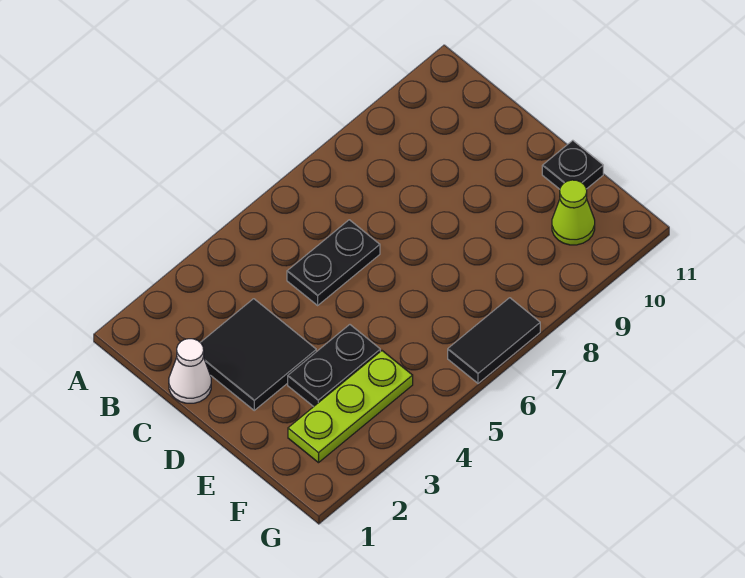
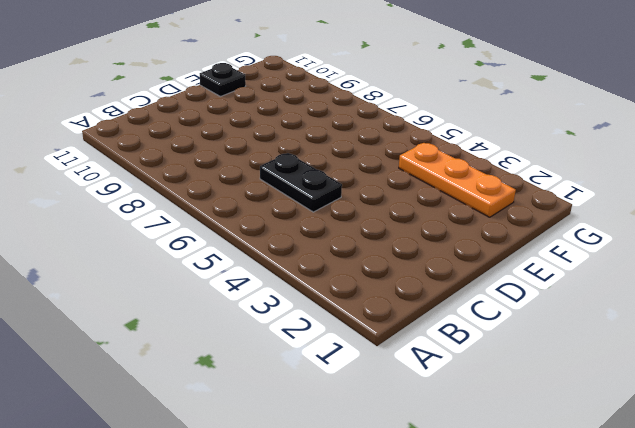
orange 1x3 plate [399,143,516,217] -> lime 1x3 plate [288,351,413,463]
none -> white 1x1 cone [169,339,211,403]
none -> black 2x2 tile [200,299,316,410]

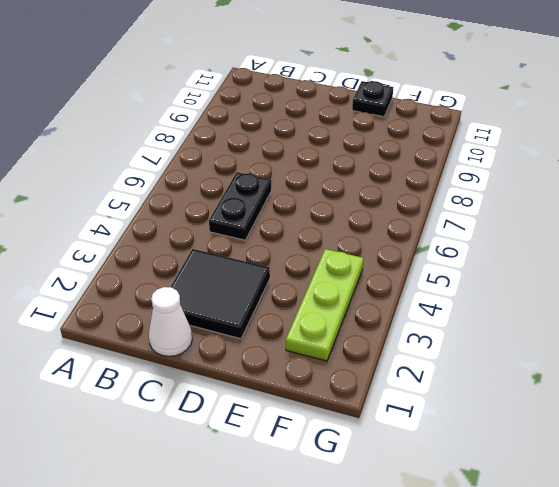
none -> black 1x2 plate [288,325,380,407]
none -> lime 1x1 cone [552,180,595,245]

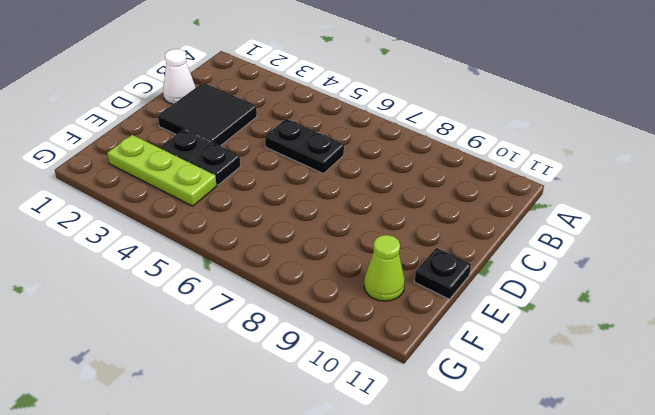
none -> black 1x2 tile [448,298,540,383]

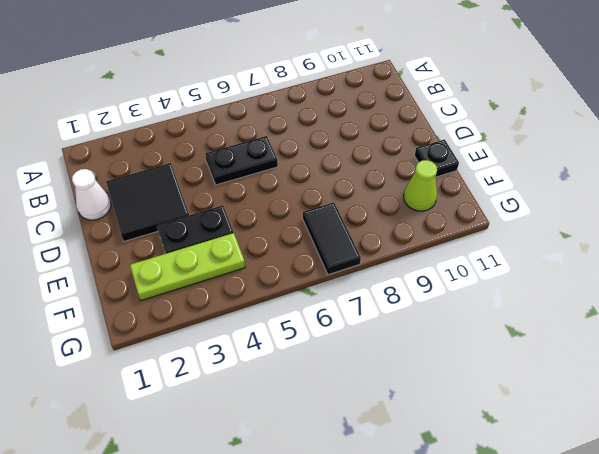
black 1x2 tile [303,202,361,275] -> black 1x2 tile turned to [448,298,540,383]

